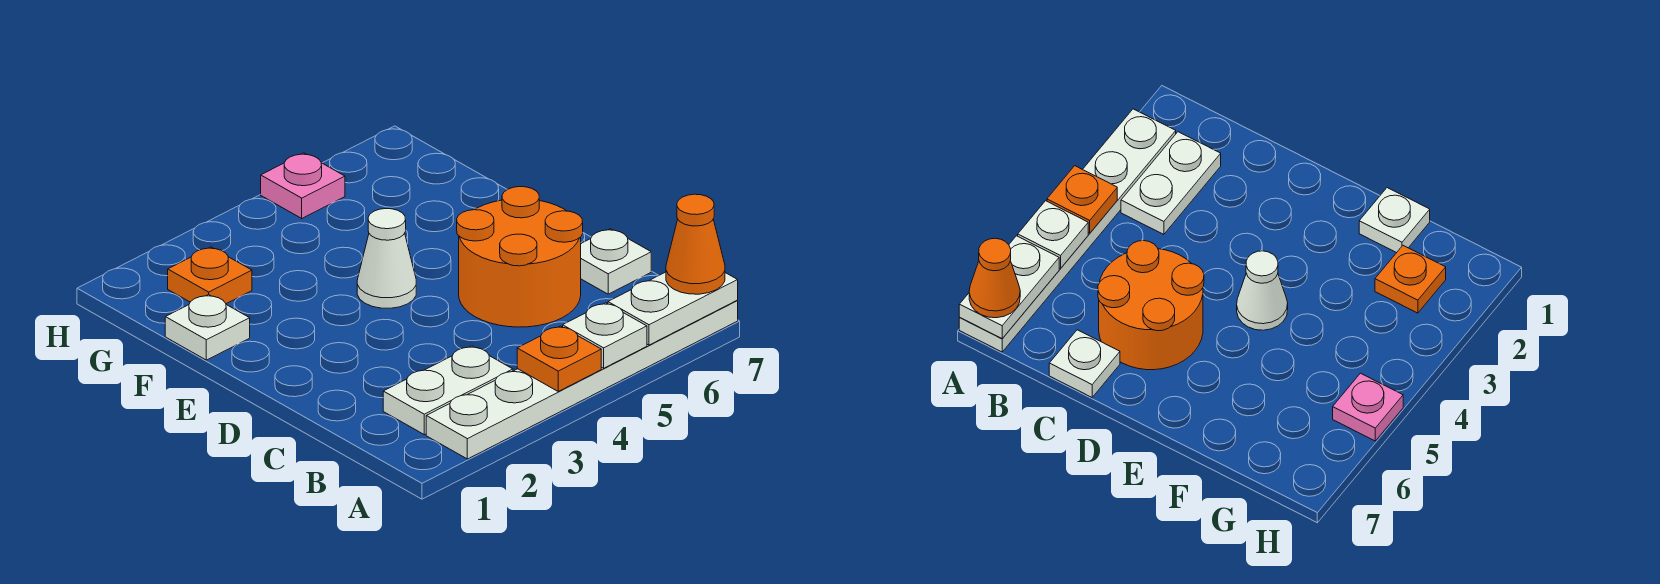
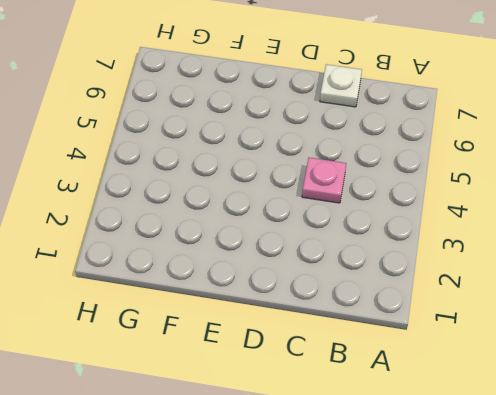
pink 1x1 plate [302,158,346,203] -> pink 1x1 plate moved to [261,153,345,218]
none -> white 1x6 plate [426,301,738,459]
none -> white 1x2 plate [383,346,513,435]
none -> orange 2x2 round brick [457,187,583,327]

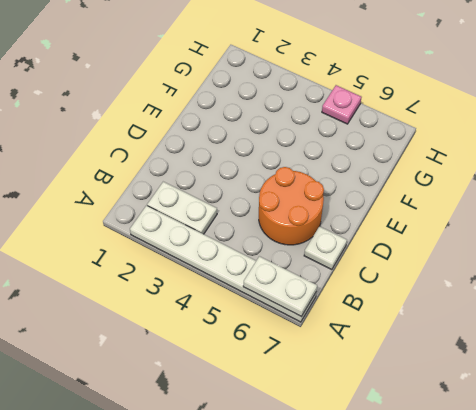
none -> white 1x1 cone [357,209,416,308]
none -> white 1x1 plate [165,295,250,360]
none -> orange 1x1 plate [168,247,252,304]

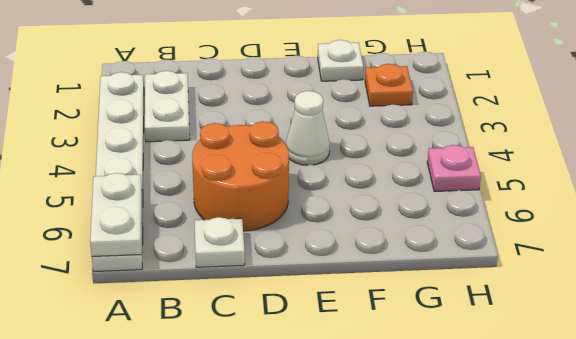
none -> orange 1x1 plate [517,326,601,391]
none -> white 1x1 plate [563,303,647,368]
none -> orange 1x1 cone [666,194,725,294]

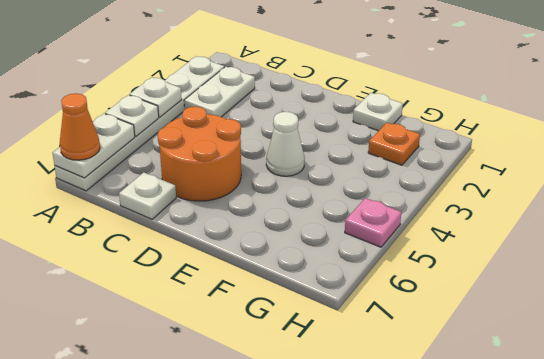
white 1x1 plate [130,77,182,117] -> orange 1x1 plate [517,326,601,391]

